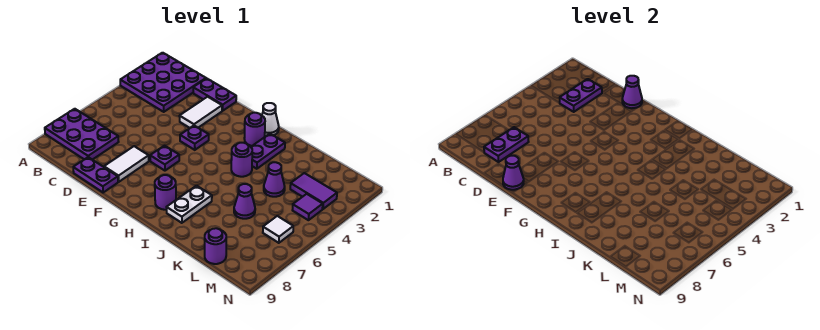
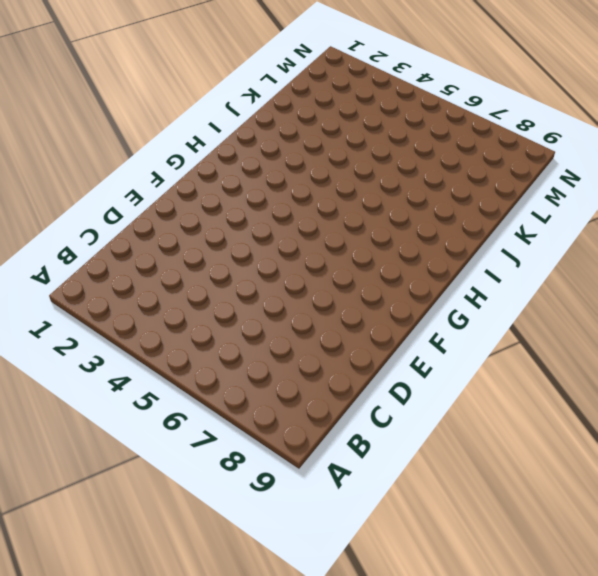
none -> purple 3x3 plate [120,53,206,112]
none -> purple 2x3 plate [45,109,119,160]
none -> purple 1x2 plate [193,78,236,111]

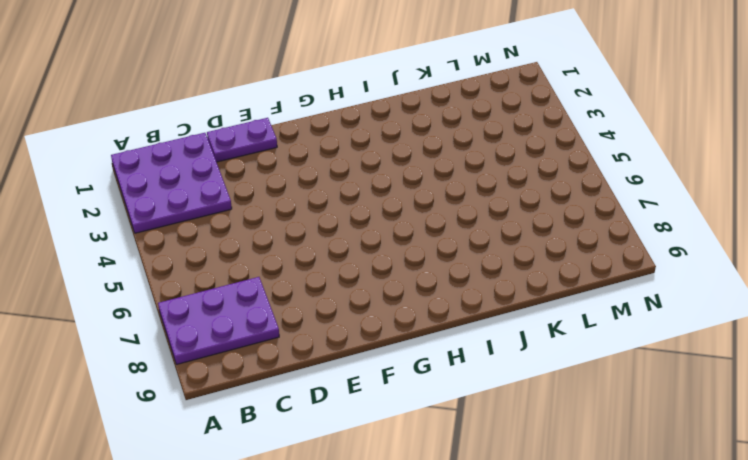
none -> purple 1x2 plate [73,157,118,192]
none -> white 1x2 tile [179,97,222,128]
none -> white 1x2 tile [104,146,149,182]

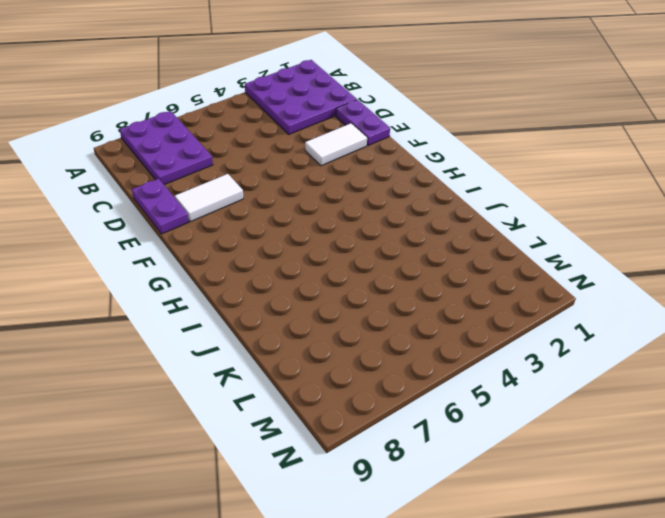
none -> purple 1x1 plate [180,126,209,150]
none -> purple 1x1 plate [150,145,179,171]
none -> white 1x1 cone [262,103,279,136]

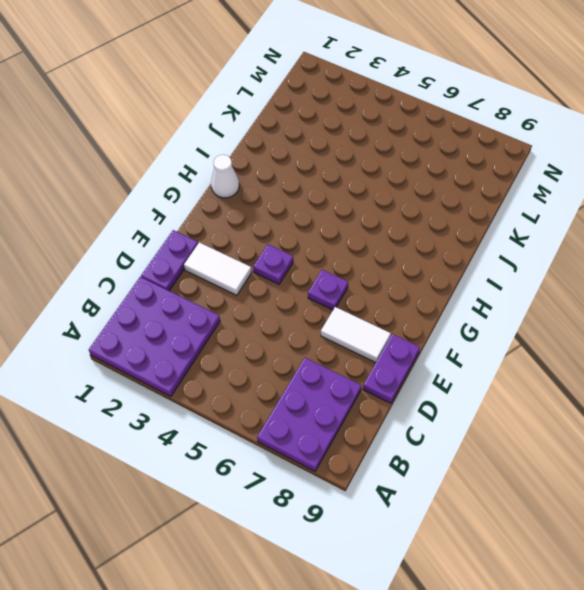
none -> purple 1x1 round brick [244,113,265,146]
none -> purple 1x1 round brick [155,175,176,210]
none -> purple 1x2 plate [251,134,285,169]

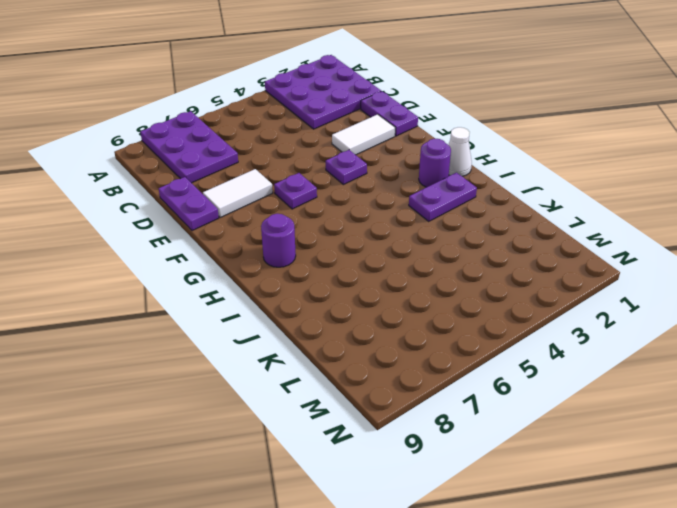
none -> purple 1x1 round brick [231,143,252,177]
none -> white 1x2 plate [167,186,212,223]
none -> purple 1x1 cone [264,162,285,197]

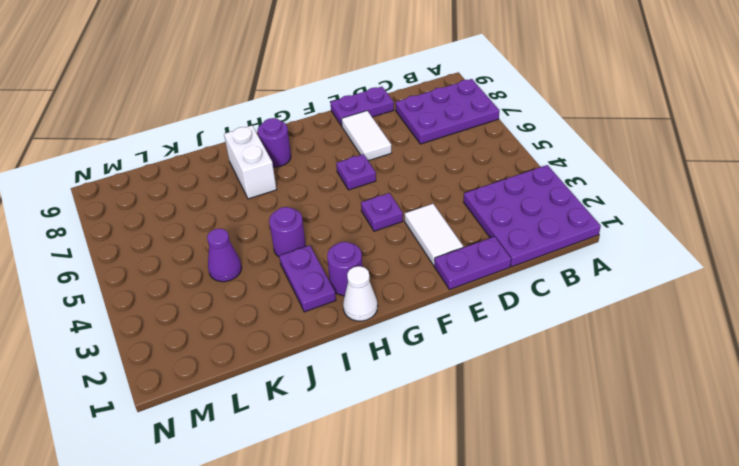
white 1x2 brick [224,126,277,199] -> white 1x2 plate [167,186,212,223]
none -> purple 1x1 cone [234,184,255,219]
none -> purple 1x2 tile [290,173,337,209]
none -> purple 1x1 round brick [205,228,226,264]

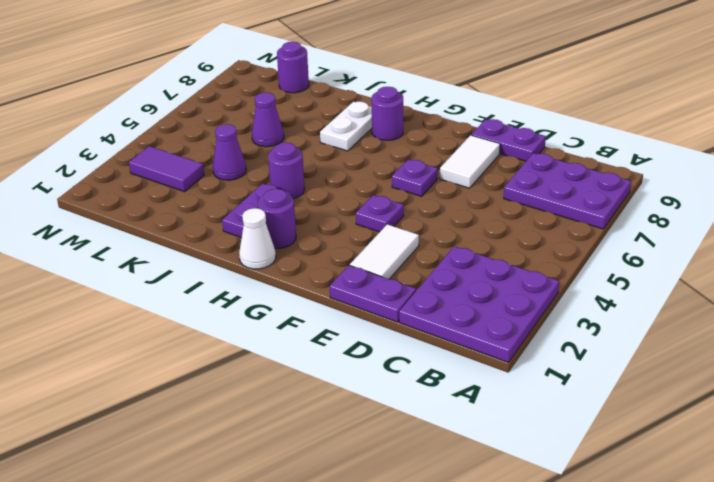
none -> purple 1x1 tile [293,194,323,220]
none -> white 1x1 tile [263,216,293,243]
none -> purple 1x2 plate [560,79,602,112]

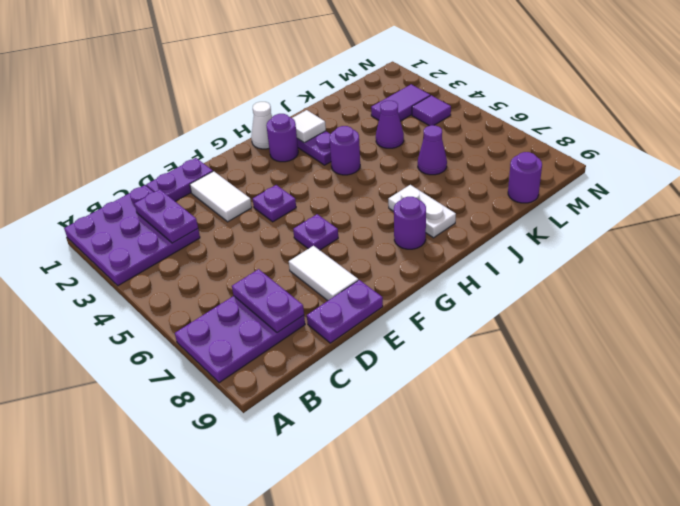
white 1x1 tile [293,110,326,143] -> white 1x1 tile moved to [263,216,293,243]
none -> purple 1x1 cone [622,76,642,108]
none -> purple 1x1 cone [503,156,524,190]

